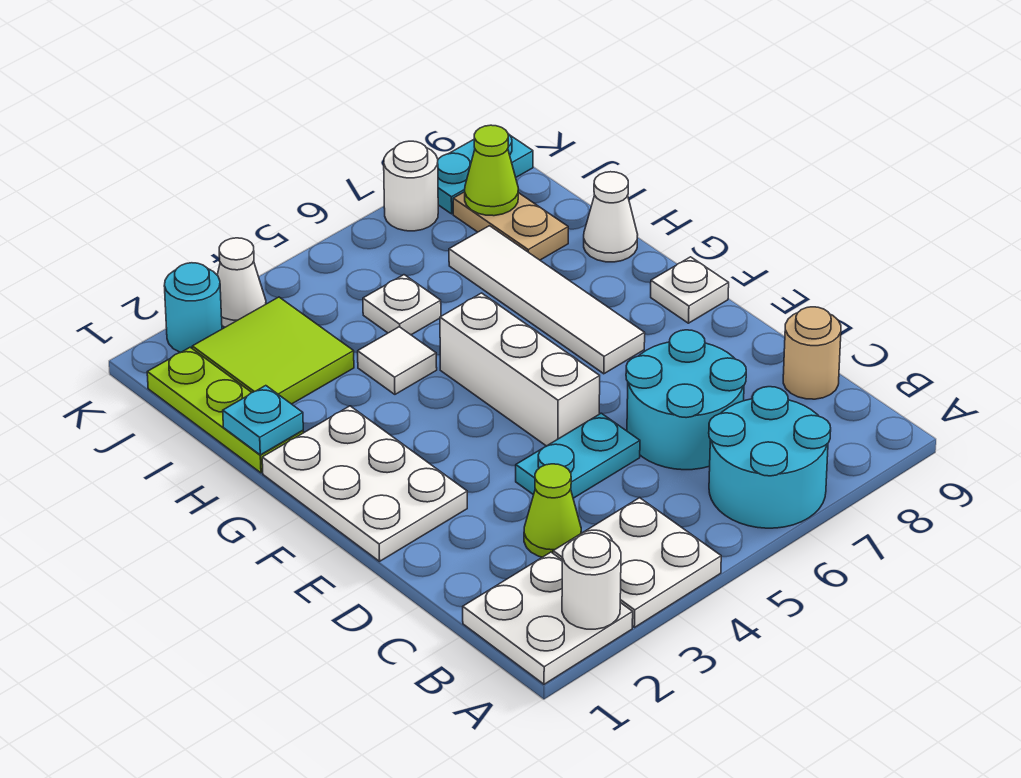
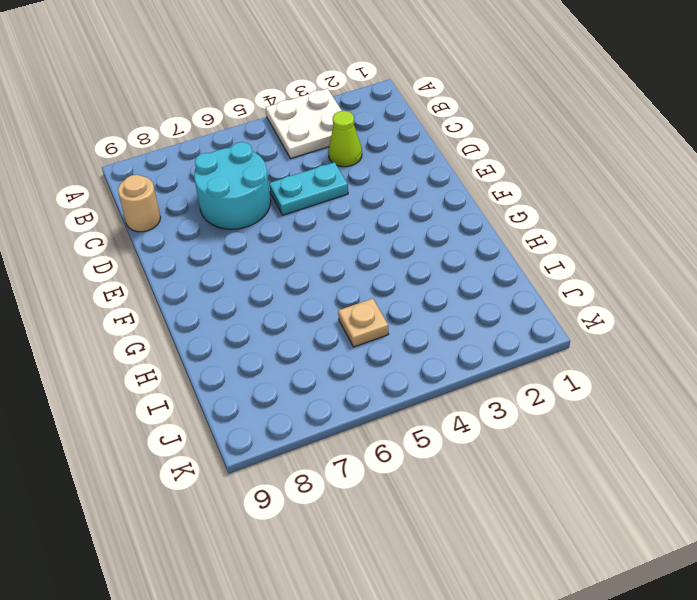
tan 1x1 plate [338,298,389,347] -> white 1x1 plate [363,275,441,335]
none -> white 2x2 plate [463,552,633,684]
none -> cyan 2x2 round brick [709,387,831,528]
none -> white 2x3 plate [262,406,467,561]

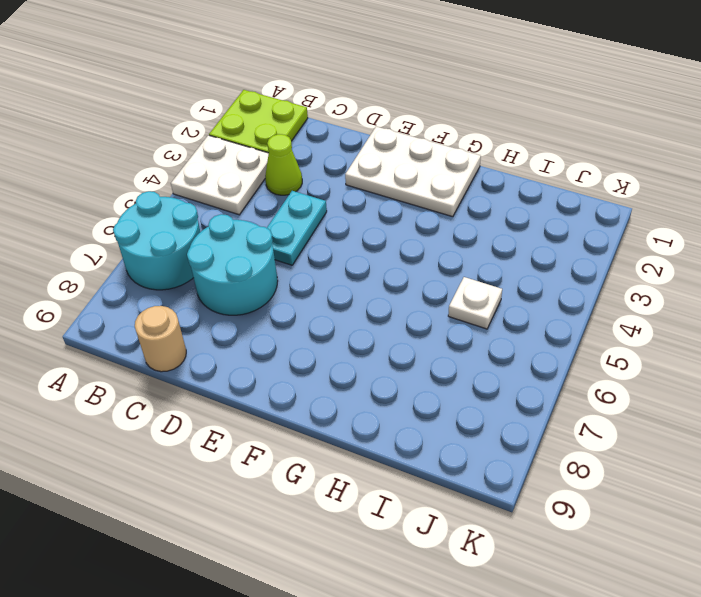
lime 2x2 plate [209,90,308,153] -> white 2x2 plate [463,552,633,684]
none -> white 1x3 brick [440,293,600,446]
none -> white 1x4 tile [449,226,645,374]
none -> white 1x1 plate [651,257,729,323]

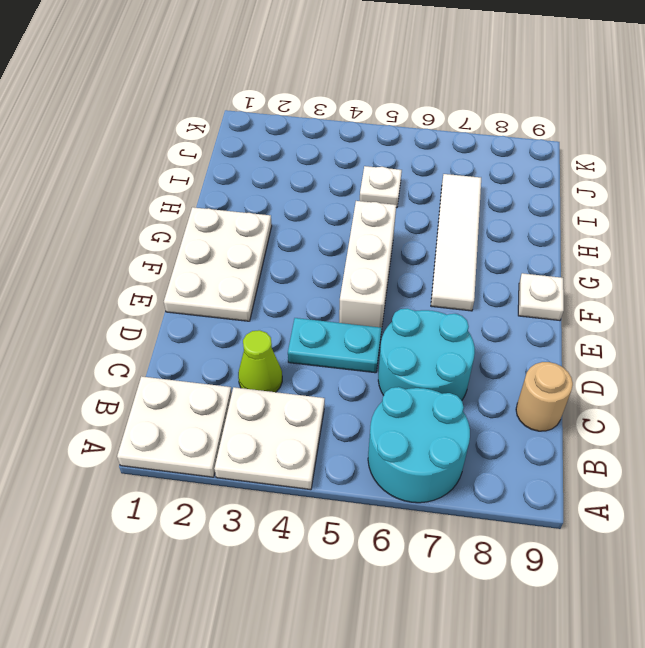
none -> lime 1x3 plate [147,347,303,473]
none -> white 1x1 tile [358,327,437,394]
none -> white 1x1 cone [584,172,638,262]

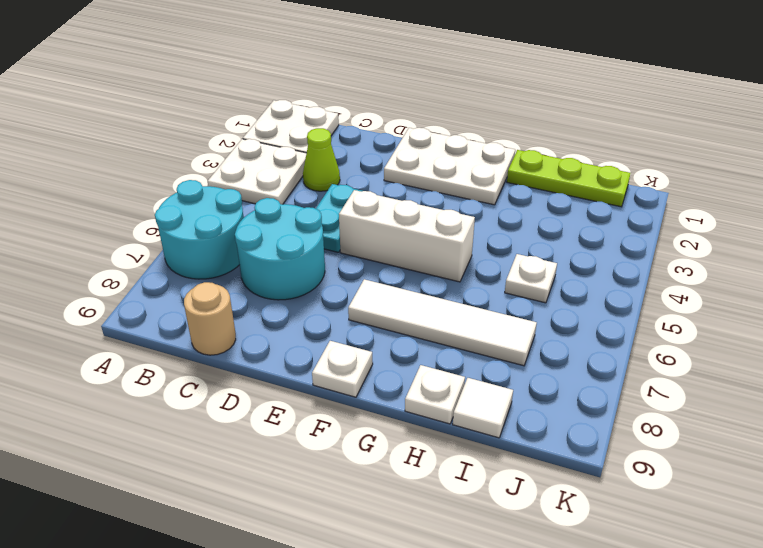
white 1x1 plate [405,365,465,424] -> white 1x1 cone [584,172,638,262]
white 1x1 tile [453,378,513,438] -> white 1x1 tile moved to [358,327,437,394]
none -> lime 2x2 tile [192,297,354,404]
none -> tan 1x2 plate [453,192,568,260]
none -> cyan 1x1 round brick [164,263,222,352]

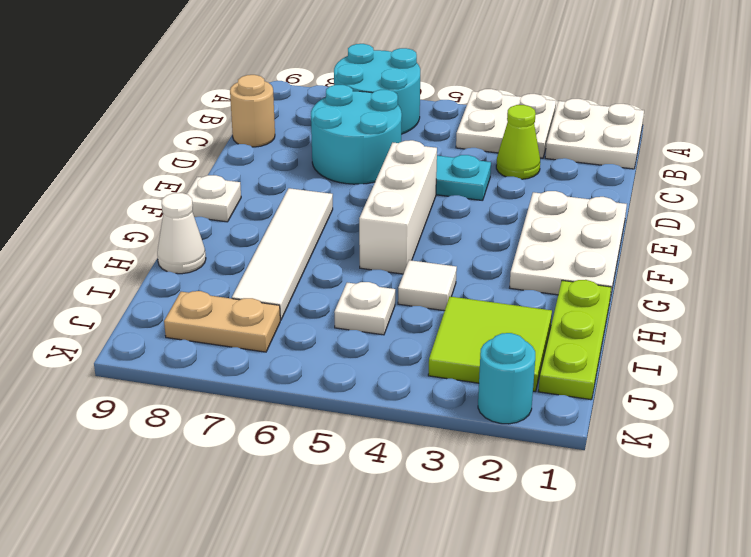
tan 1x2 plate [164,291,280,352] -> tan 1x2 plate turned to [453,192,568,260]
none -> white 1x1 cone [217,238,266,327]
none -> white 1x1 round brick [384,141,438,231]
none -> cyan 1x2 plate [438,134,533,214]

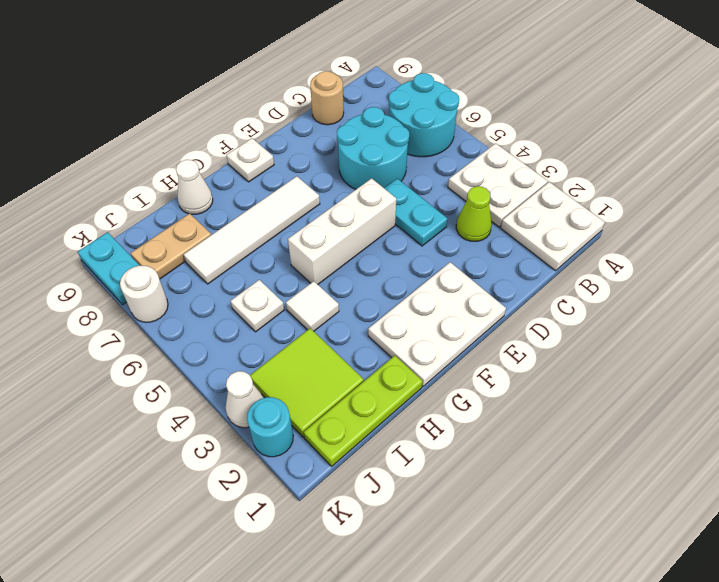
none -> white 1x1 round brick [562,533,621,629]
none -> cyan 1x1 plate [223,386,303,455]
none -> lime 1x1 cone [465,125,518,216]

